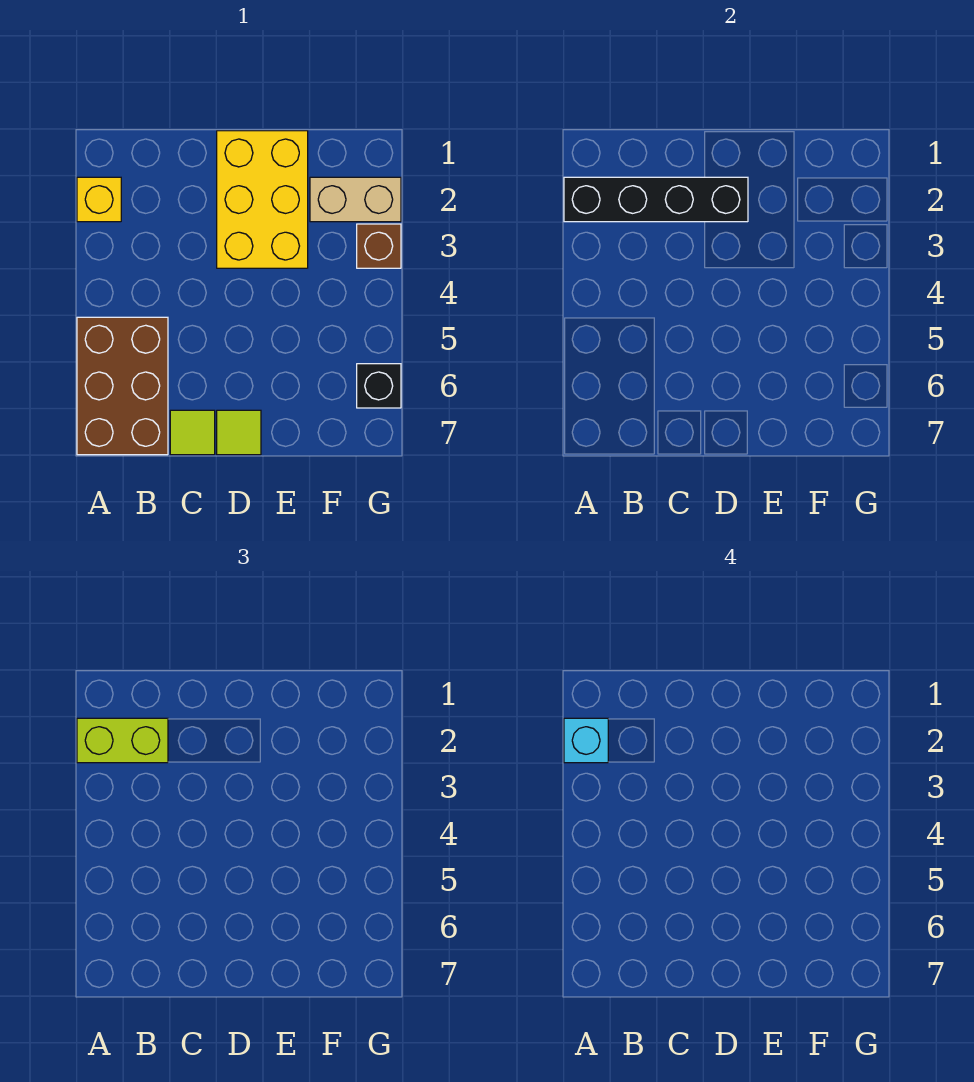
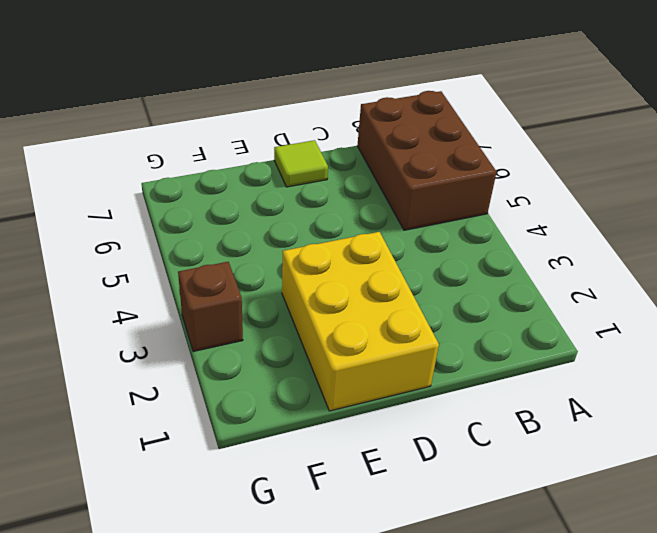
none -> yellow 1x1 brick [77,177,121,222]
none -> lime 1x1 tile [170,410,215,455]

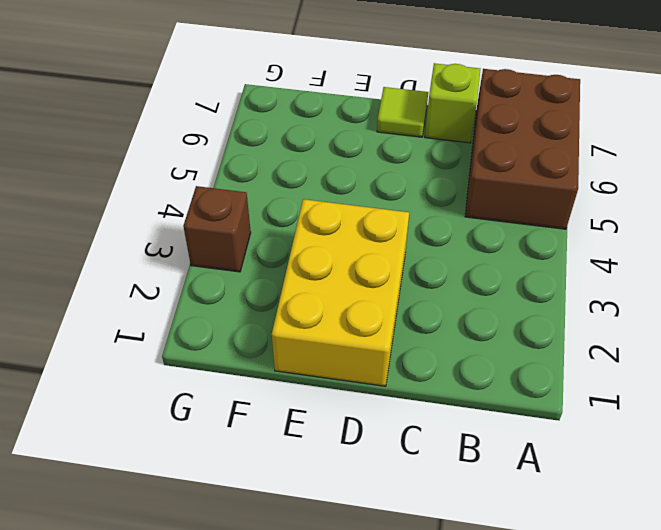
lime 1x1 brick [425,63,481,143] -> lime 1x1 tile [170,410,215,455]
none -> yellow 1x1 brick [77,177,121,222]
none -> tan 1x2 brick [310,177,401,222]

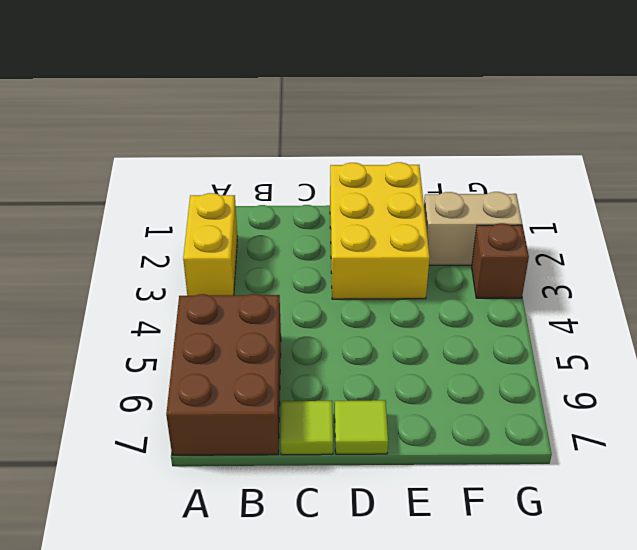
yellow 1x2 brick [183,193,238,296] -> yellow 1x1 brick [77,177,121,222]
none -> black 1x1 brick [357,364,401,408]
none -> black 1x4 brick [564,177,748,222]

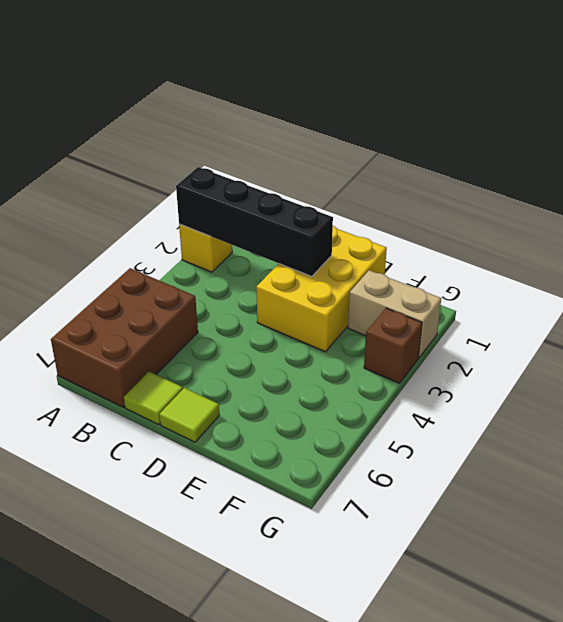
none -> black 1x1 brick [357,364,401,408]
none -> lime 1x2 brick [77,718,168,763]

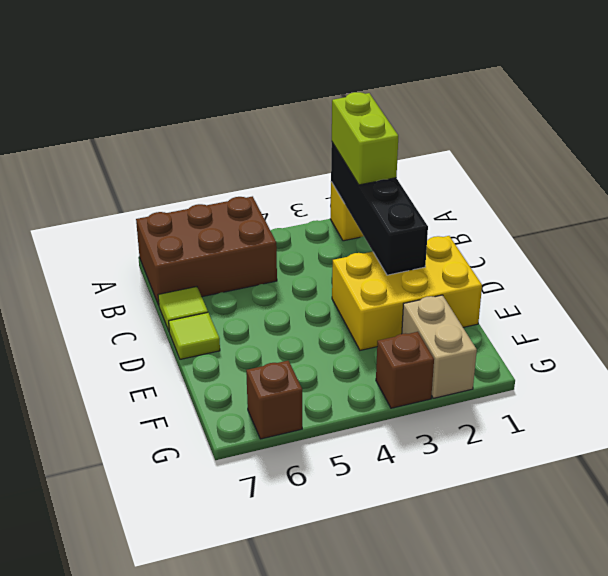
brown 1x1 brick [246,361,302,439] -> black 1x1 brick [357,364,401,408]
none -> cyan 1x1 brick [564,718,608,763]

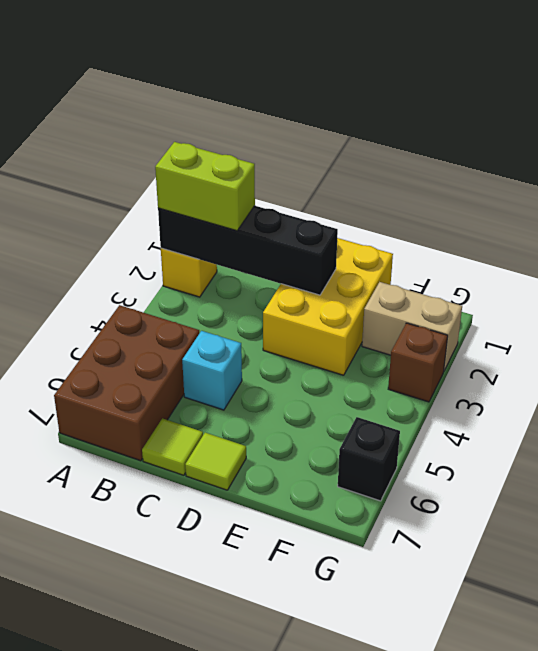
cyan 1x1 brick [182,331,242,410] -> cyan 1x1 brick moved to [564,718,608,763]

